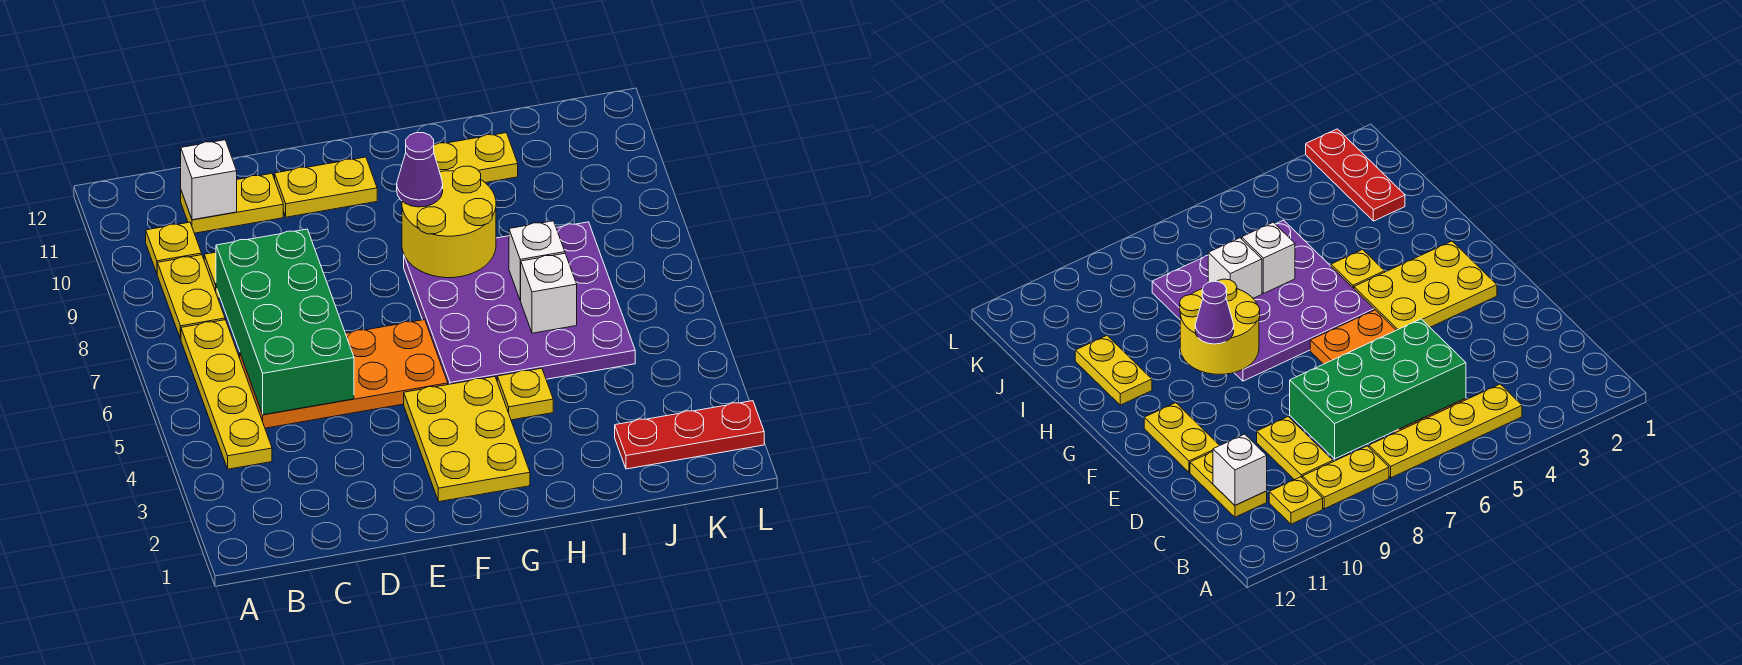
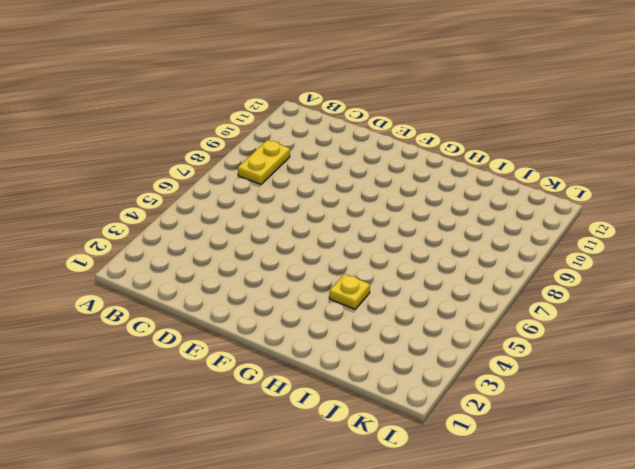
none -> yellow 1x4 plate [181,320,272,469]
none -> yellow 1x1 plate [146,222,202,273]
none -> orange 2x4 plate [240,320,448,428]

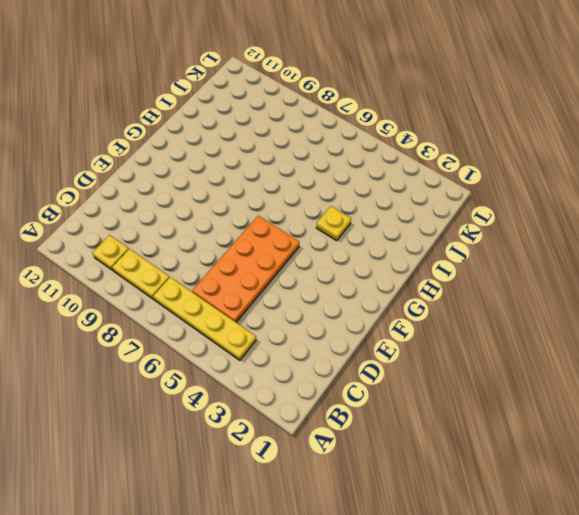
none -> yellow 1x2 plate [1257,417,1333,480]
none -> yellow 1x2 plate [181,173,283,233]
none -> yellow 1x2 plate [275,157,377,217]

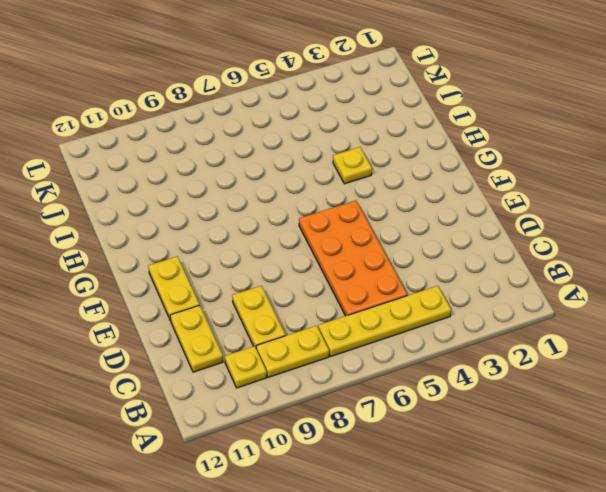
none -> yellow 2x3 plate [404,377,530,502]
none -> purple 4x4 plate [404,222,635,385]
none -> yellow 1x2 plate [434,133,518,183]

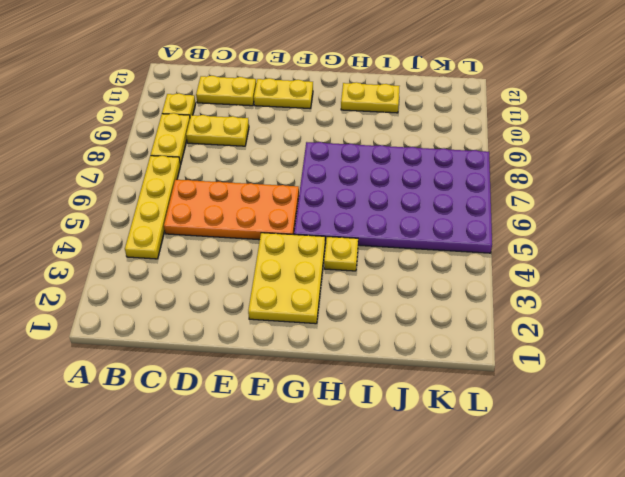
purple 4x6 plate [294,142,492,253] -> purple 4x4 plate [404,222,635,385]
none -> red 1x3 plate [615,401,764,469]
none -> green 2x4 brick [216,229,354,415]
none -> white 1x1 brick [181,140,237,220]

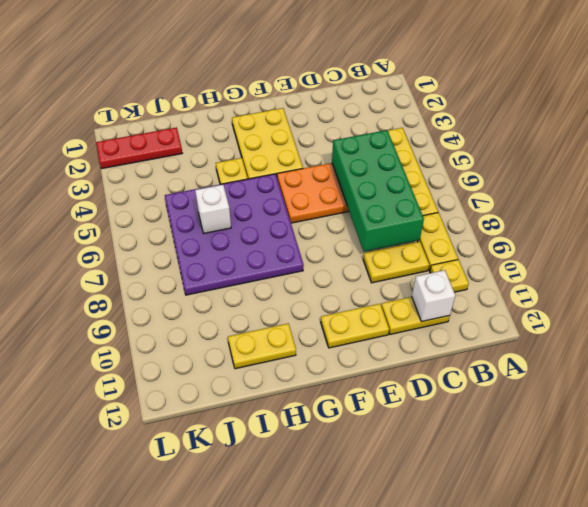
none -> yellow 2x2 round brick [402,166,496,278]
none -> white 1x1 brick [509,221,565,300]
none -> purple 1x1 cone [397,133,443,207]

